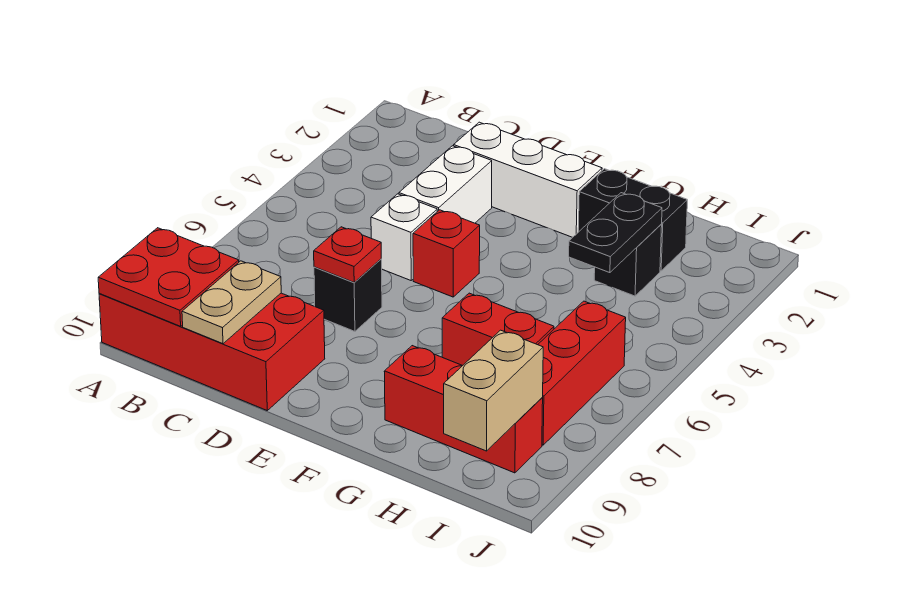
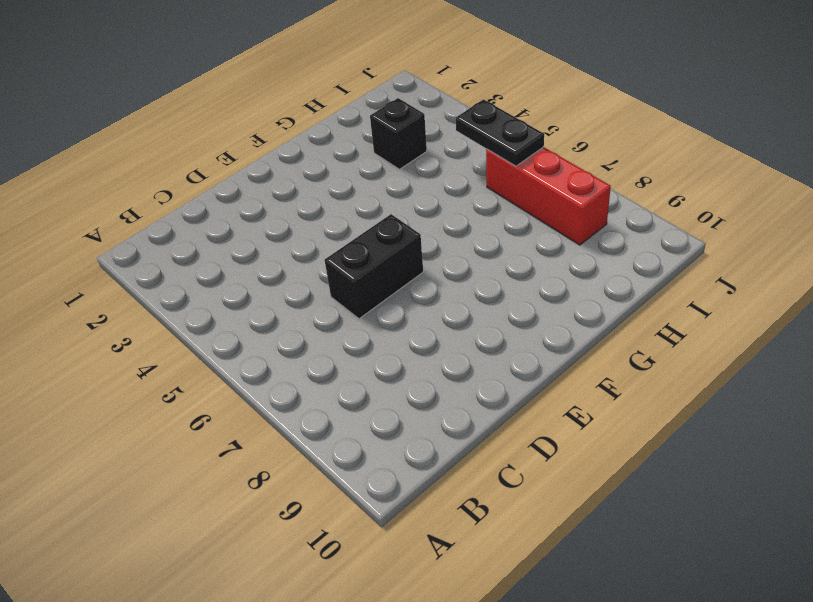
black 1x2 brick [325,214,423,319] -> black 1x2 brick moved to [578,169,687,271]
black 1x2 plate [456,100,544,166] -> black 1x2 plate moved to [569,193,662,273]
none -> red 2x4 brick [99,293,325,410]
none -> white 1x3 brick [454,122,602,237]
none -> white 1x2 brick [399,146,492,223]

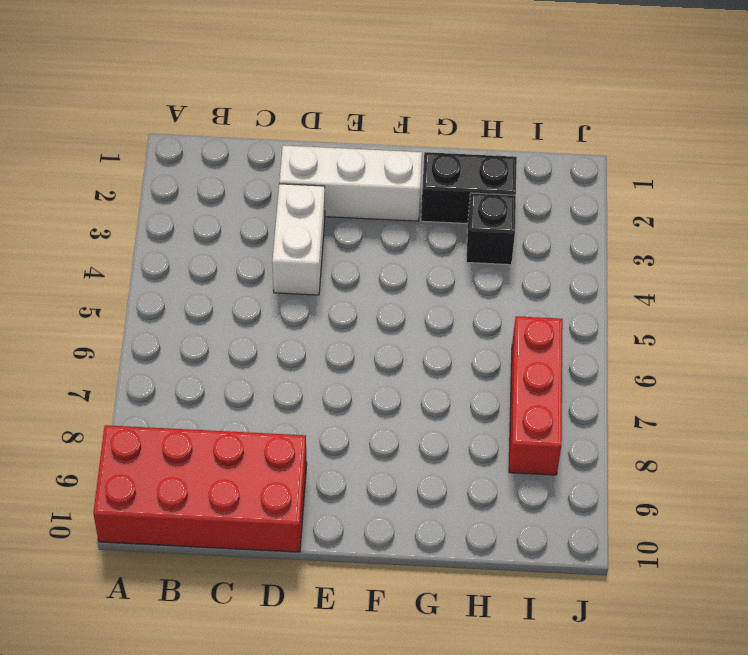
none -> white 1x1 brick [371,194,437,280]
none -> black 1x1 brick [314,259,382,331]
none -> red 1x1 brick [413,210,480,297]

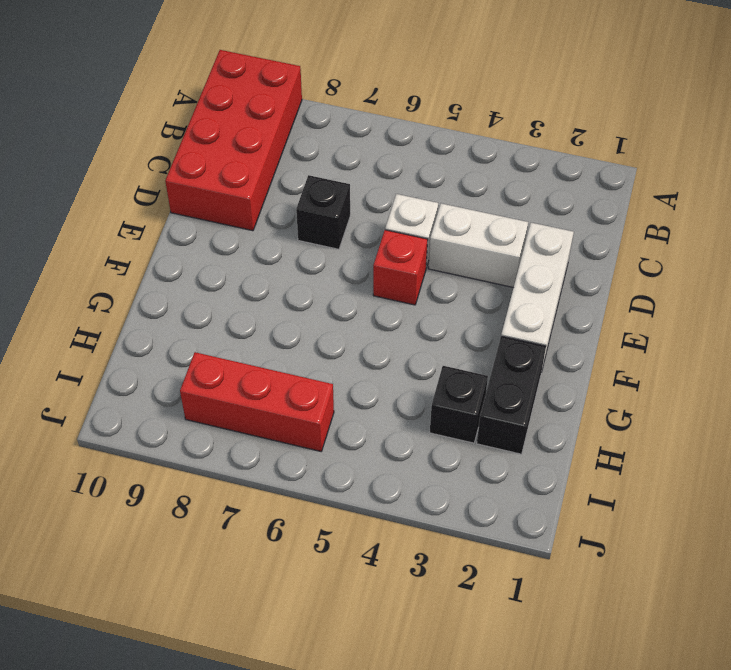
none -> red 1x2 brick [442,293,554,366]
none -> red 1x3 brick [384,346,543,473]
none -> red 2x2 plate [98,228,239,326]

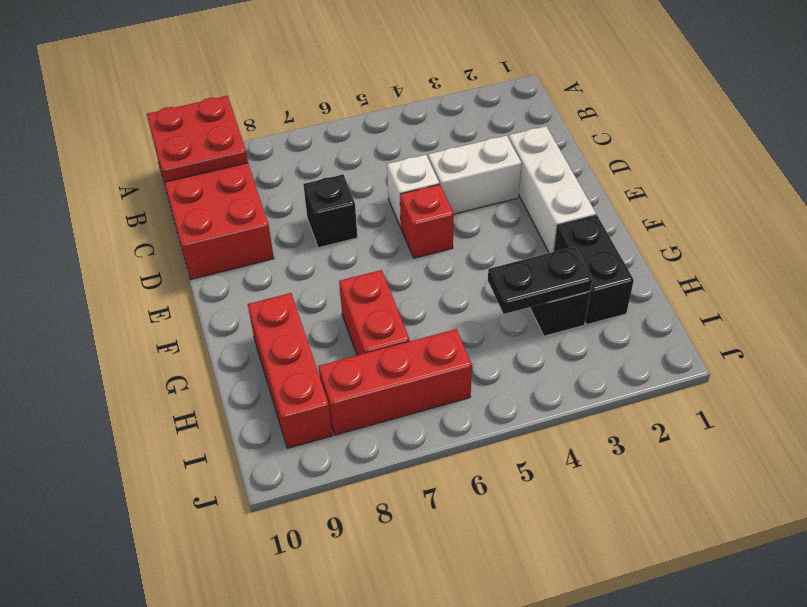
none -> tan 1x2 plate [182,261,281,344]
none -> red 1x1 plate [314,227,381,282]
none -> tan 1x2 brick [444,330,543,451]

